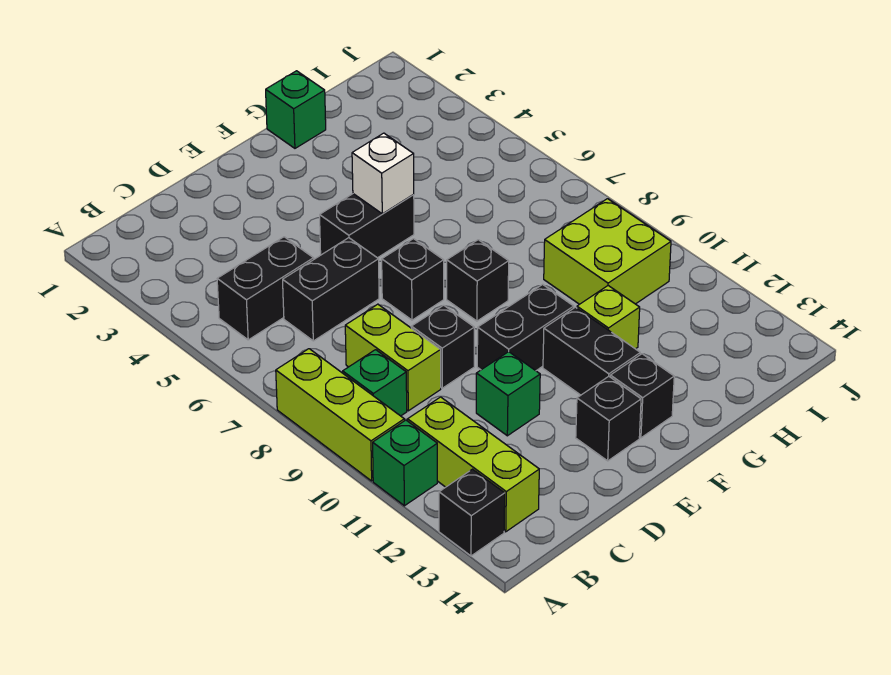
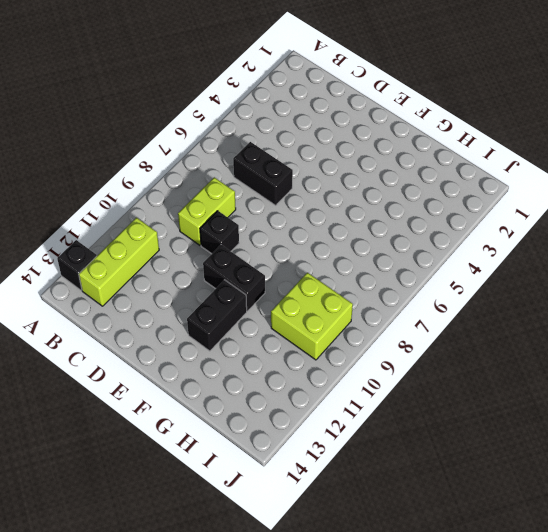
none -> lime 1x3 brick [276,349,404,481]
none -> green 1x1 brick [373,420,437,506]
none -> black 1x2 brick [217,237,314,340]

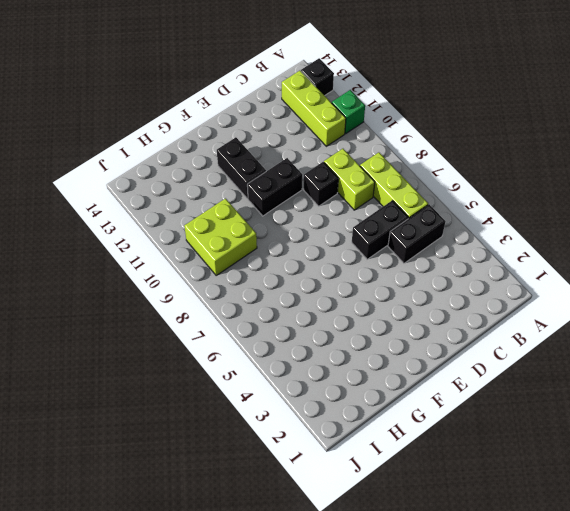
lime 1x3 brick [360,152,428,219] -> lime 1x3 brick moved to [276,349,404,481]
none -> green 1x1 brick [343,350,407,416]
none -> green 1x1 brick [476,352,540,436]
none -> black 1x2 brick [320,194,414,258]

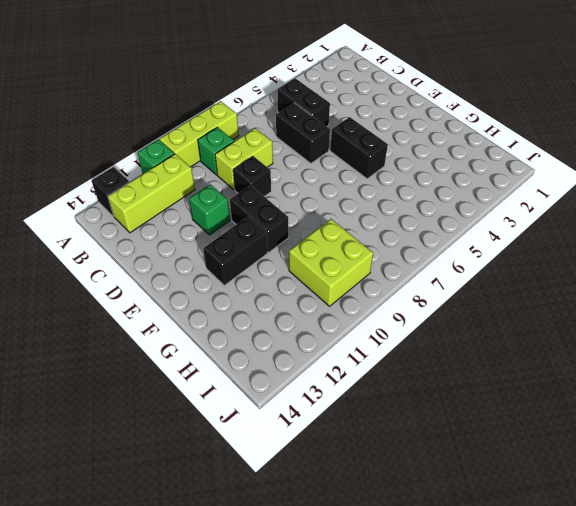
none -> black 1x1 brick [382,239,444,320]
none -> black 1x1 brick [576,376,641,461]
none -> black 1x1 brick [447,240,509,321]

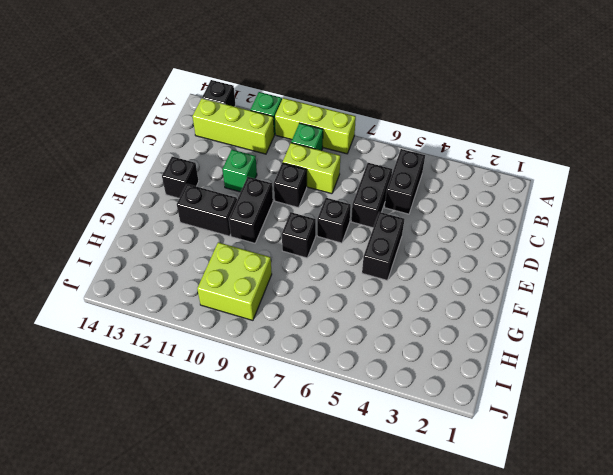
none -> black 1x1 brick [610,354,674,438]
none -> green 1x1 brick [266,71,326,148]
none -> lime 1x1 brick [577,286,640,349]

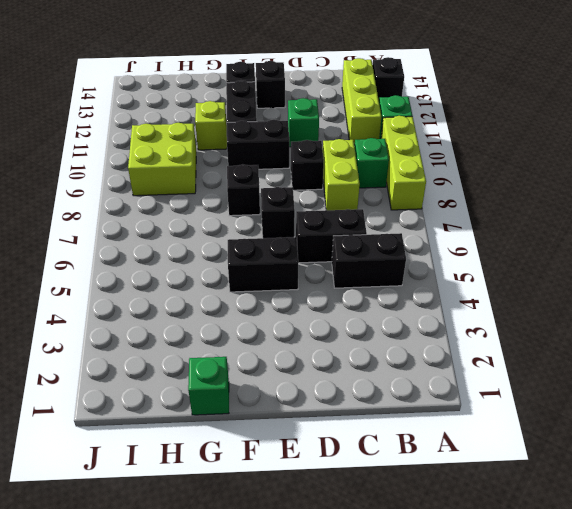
none -> white 1x1 brick [352,133,414,214]

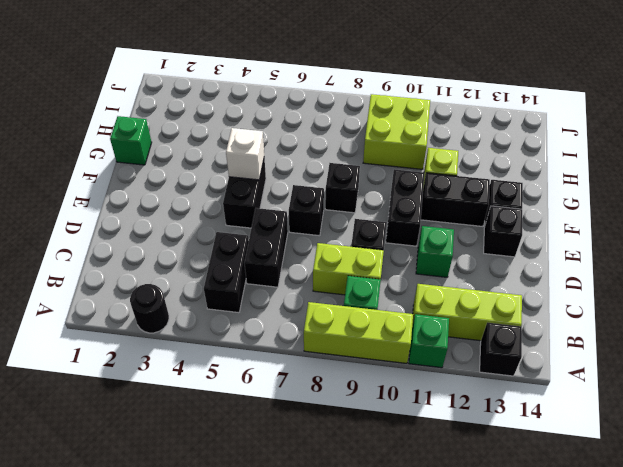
black 1x1 round brick [130,284,169,333] -> none

